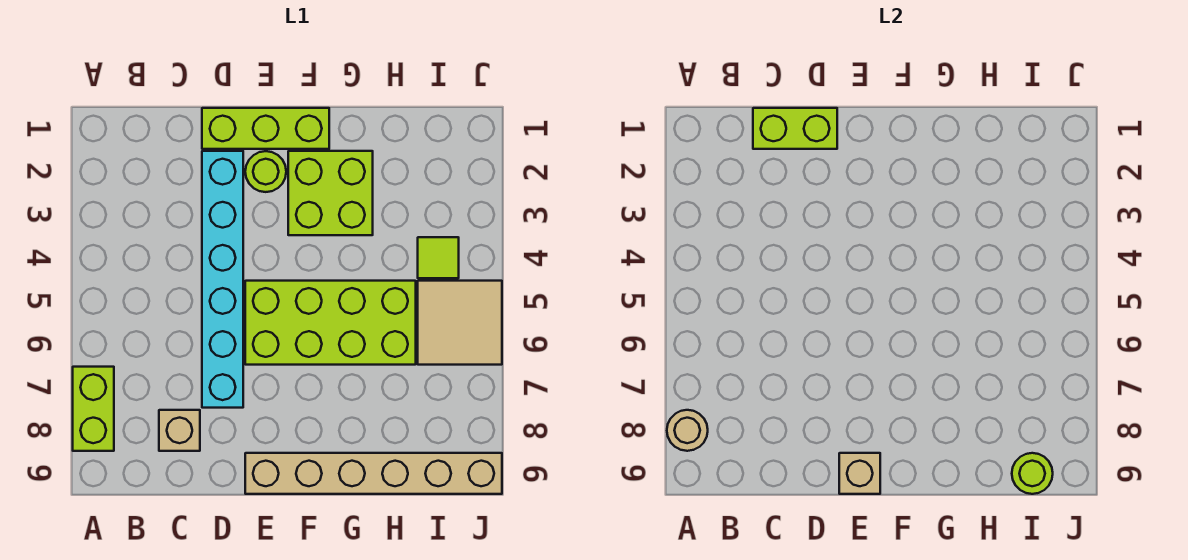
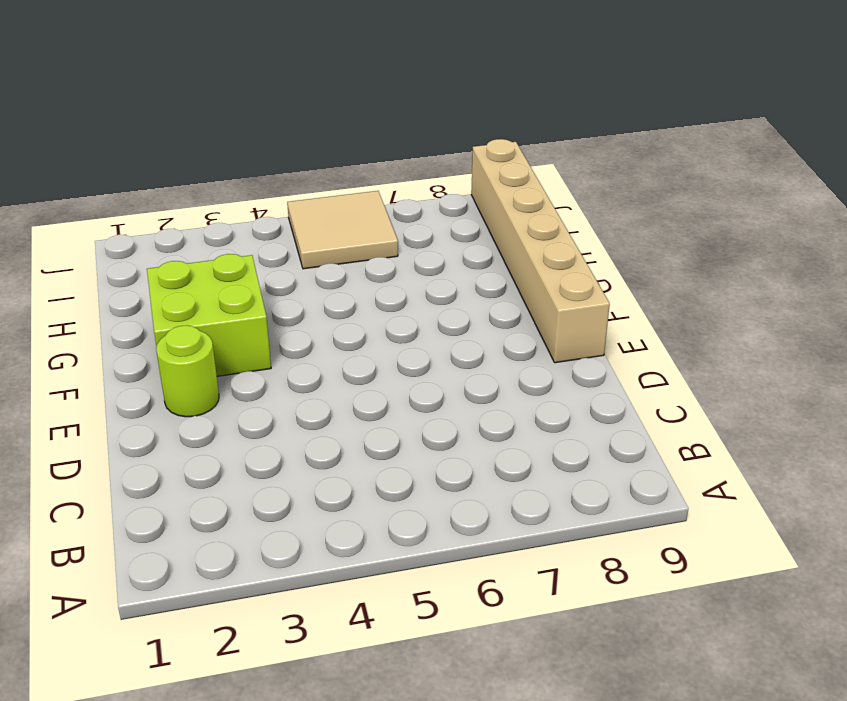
none -> lime 1x2 brick [73,367,114,451]
none -> tan 1x1 brick [159,410,200,451]
none -> lime 1x3 brick [202,108,329,149]

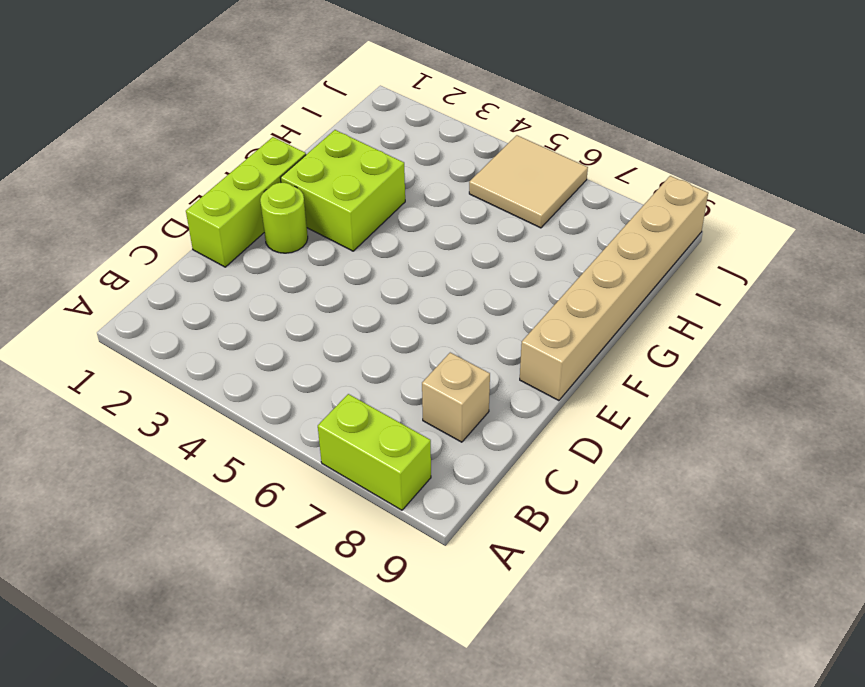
none -> cyan 1x6 brick [202,151,243,408]
none -> lime 2x4 brick [245,281,416,365]
none -> lime 1x1 tile [418,237,459,278]

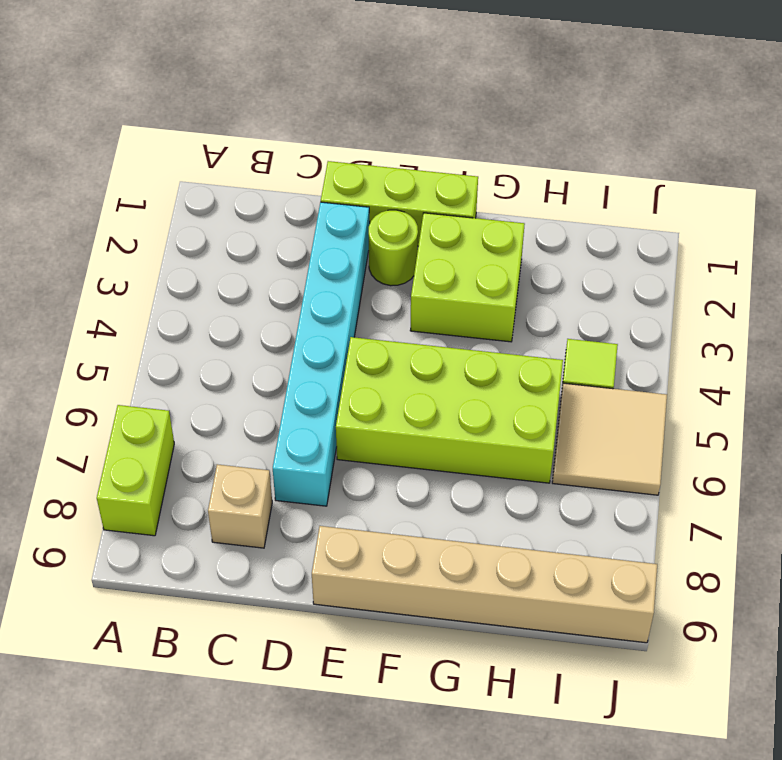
none -> tan 1x1 round brick [667,410,708,451]
none -> lime 1x2 brick [753,108,837,149]
none -> tan 1x1 brick [839,453,880,494]

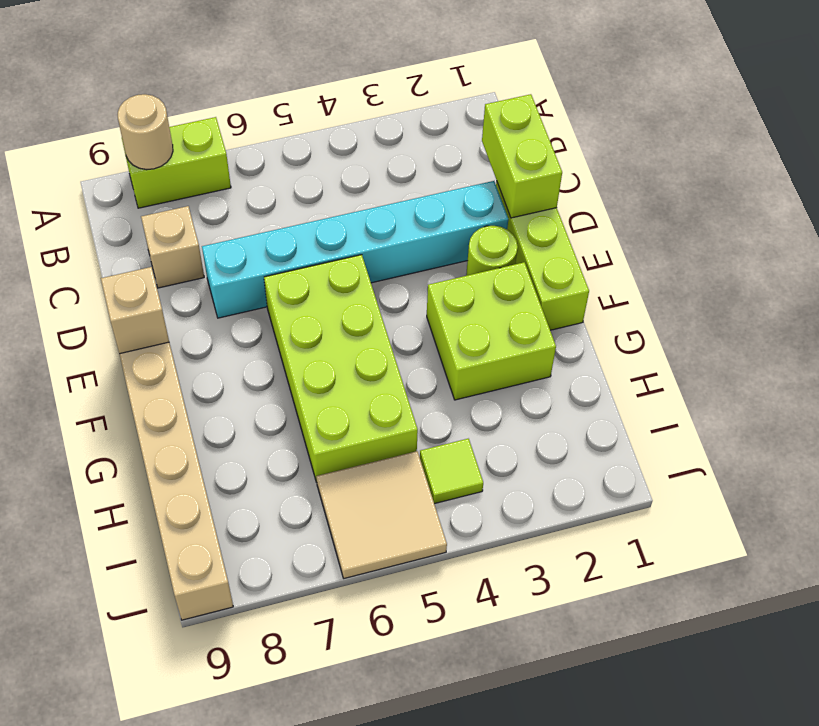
none -> lime 1x1 round brick [1012,453,1053,494]

